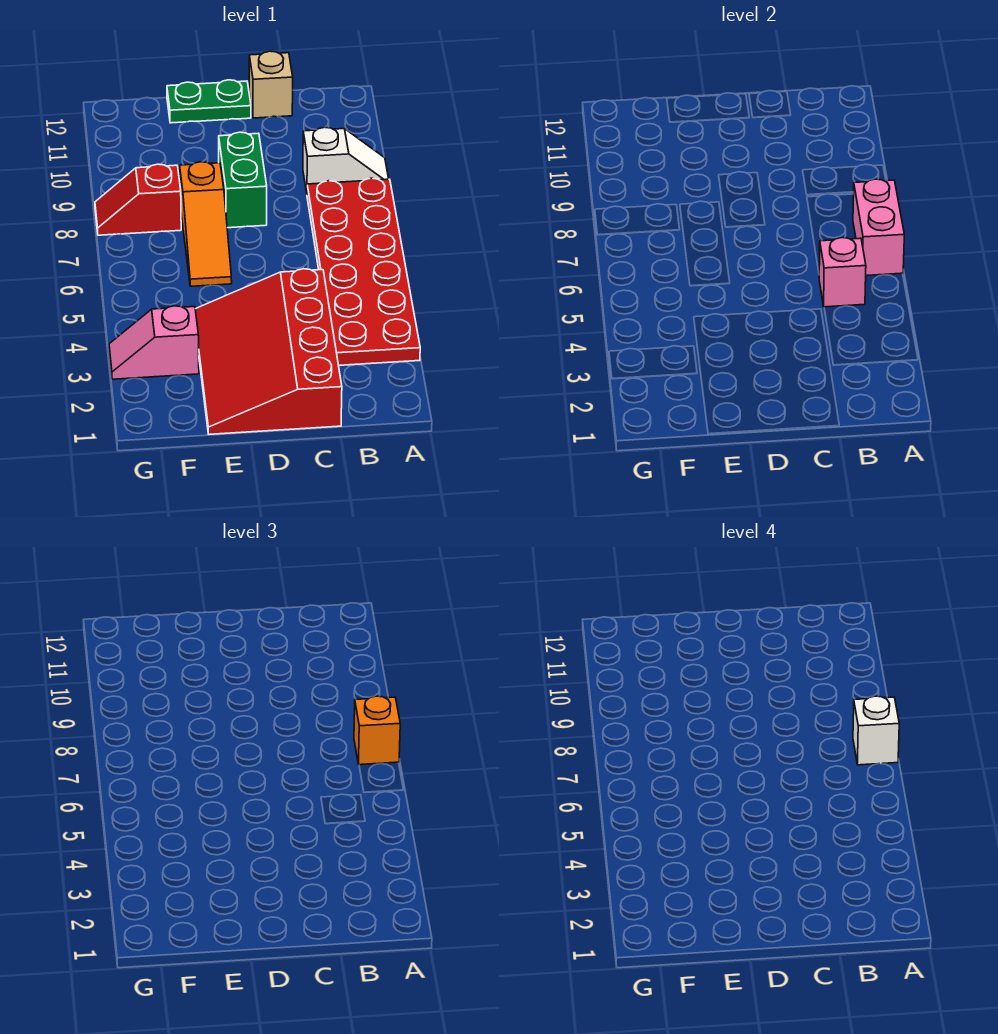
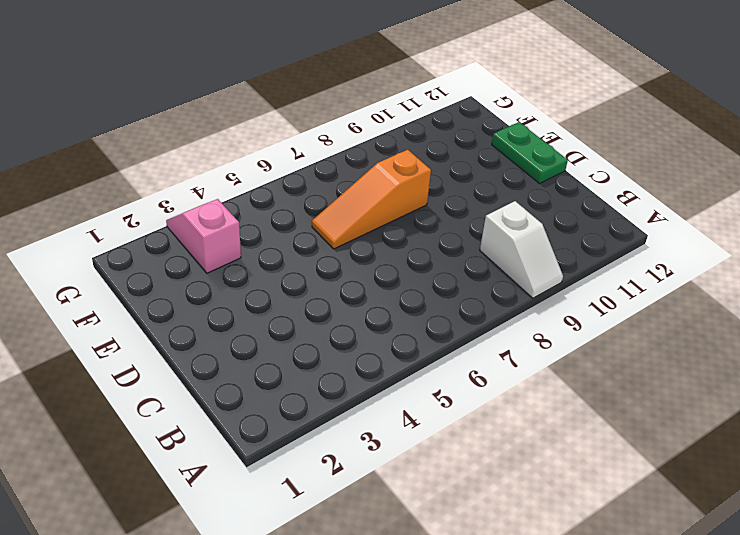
none -> red 2x6 plate [307,178,420,365]
none -> red 3x4 slope [195,269,342,434]
none -> tan 1x1 brick [249,51,293,118]

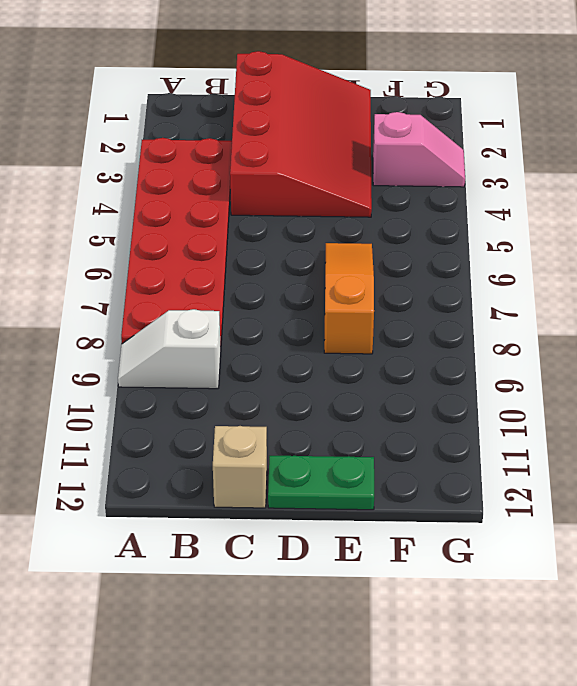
none -> green 1x2 brick [219,132,267,228]
none -> red 1x2 slope [95,164,181,235]
none -> pink 1x2 brick [853,179,904,276]

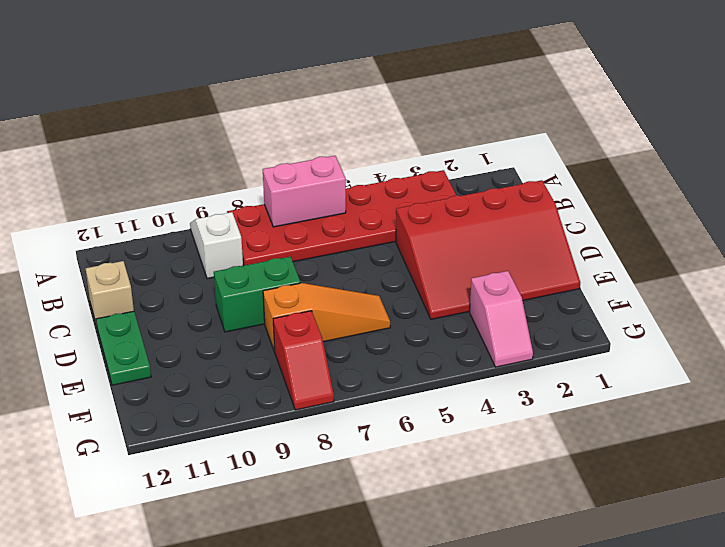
none -> pink 1x1 brick [819,238,866,307]
none -> orange 1x1 brick [354,696,400,765]
none -> white 1x1 brick [853,696,899,765]

